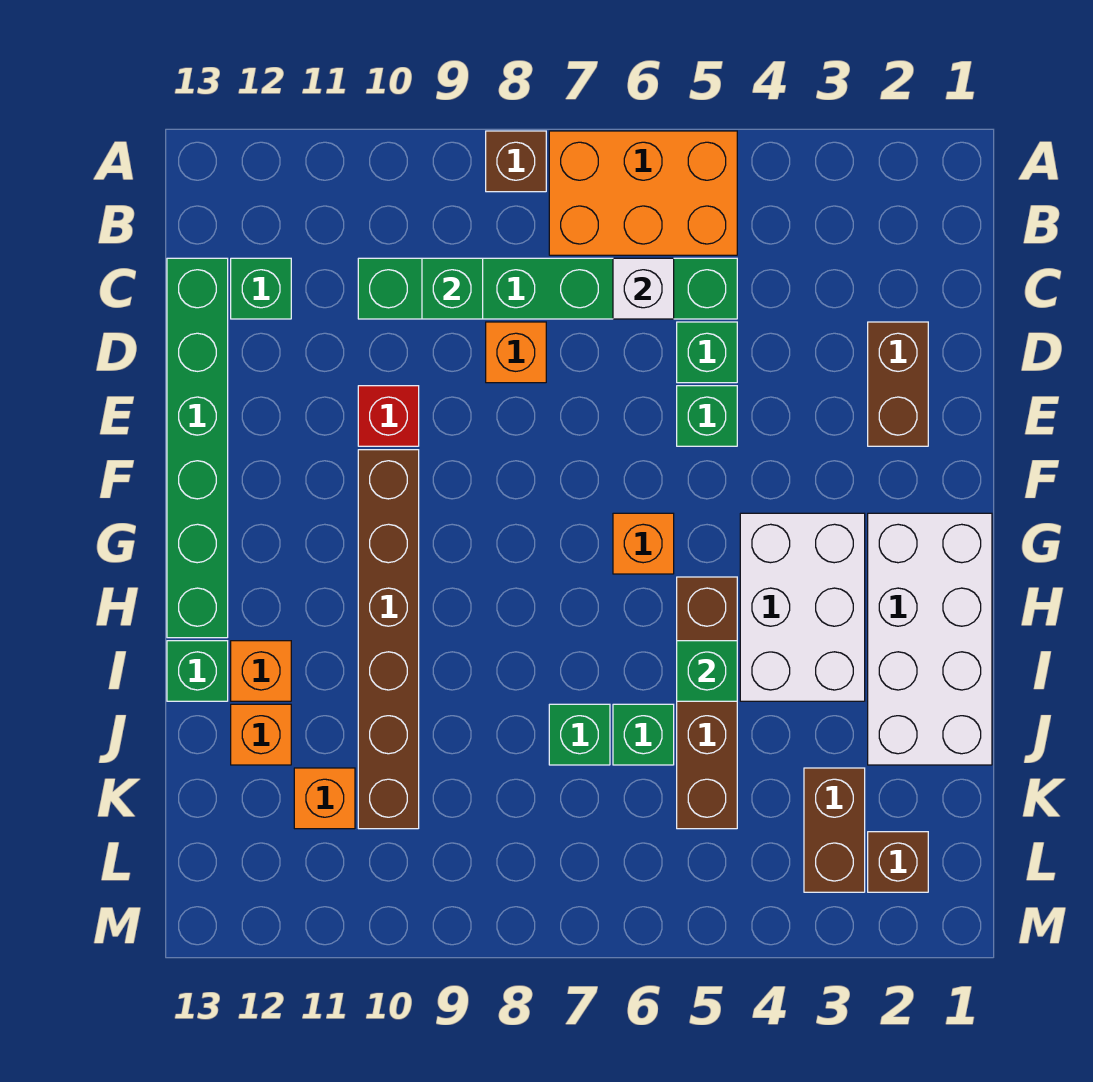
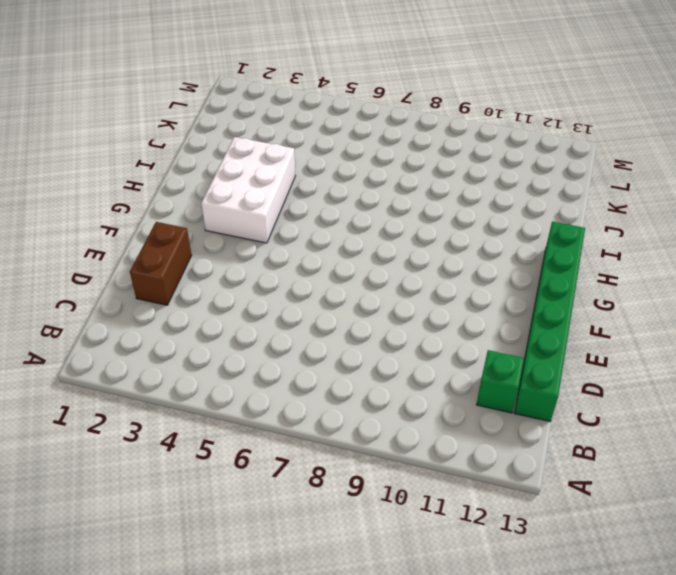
none -> orange 2x3 brick [549,131,737,255]
none -> brown 1x1 brick [486,131,546,192]
none -> green 1x6 brick [358,258,737,319]

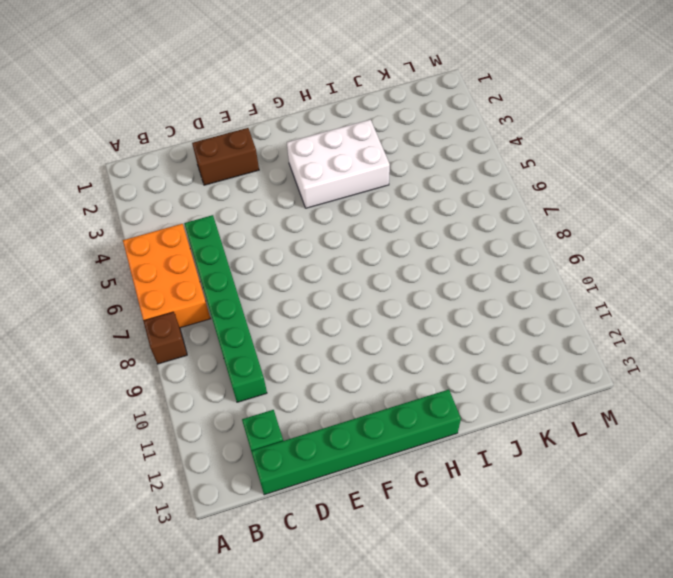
none -> green 1x1 brick [677,322,737,383]
none -> orange 1x1 brick [486,322,546,383]
none -> green 1x1 brick [677,386,737,446]

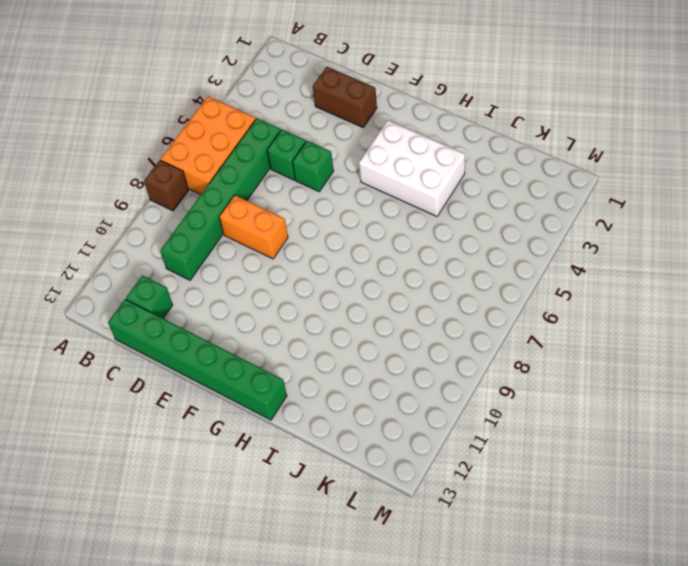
orange 1x2 brick [219,195,288,259] -> orange 1x1 brick [486,322,546,383]
none -> red 1x1 brick [358,386,419,446]
none -> brown 1x6 brick [358,450,419,829]
none -> white 2x4 brick [868,513,992,765]

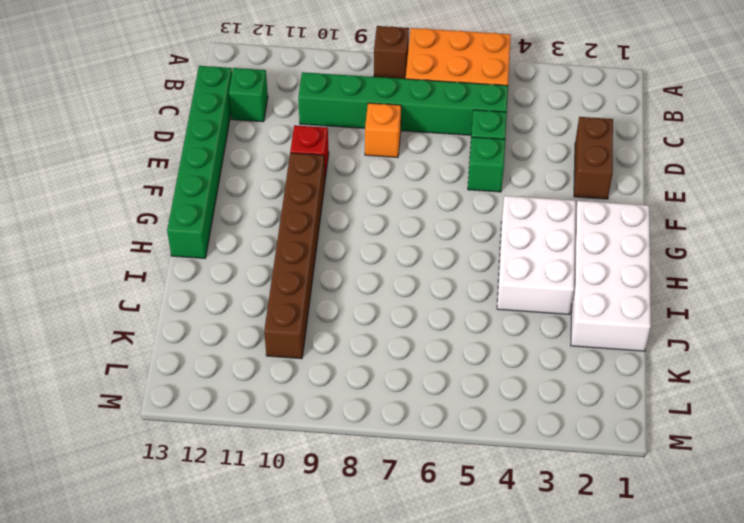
none -> orange 1x1 brick [613,513,674,574]
none -> brown 1x4 brick [677,577,737,829]
none -> orange 1x1 brick [231,641,291,701]

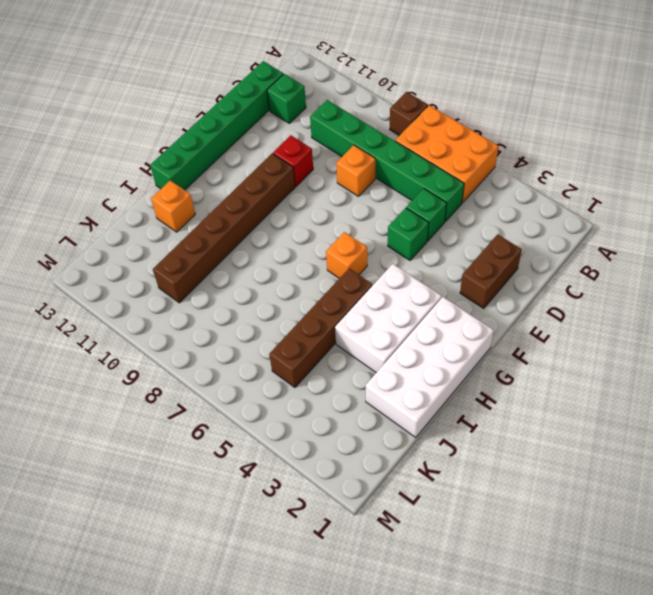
none -> green 1x1 brick [167,641,228,701]
none -> green 1x1 brick [613,704,674,765]
none -> green 1x1 brick [549,704,610,765]

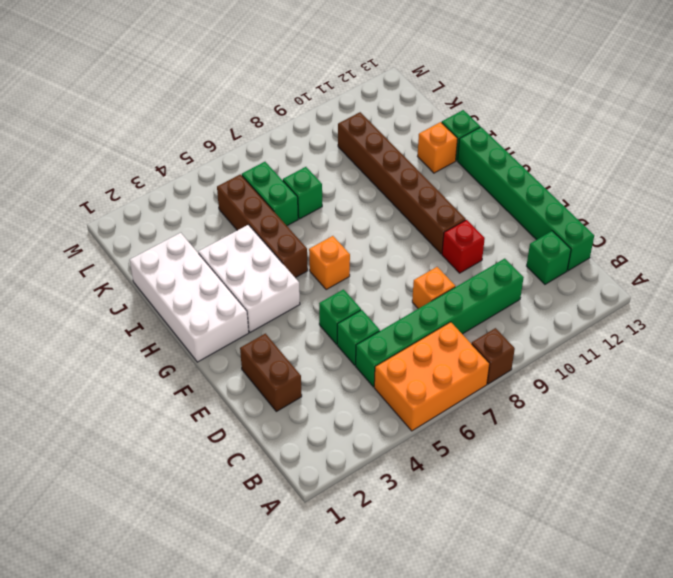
green 1x2 brick [242,162,298,226] -> green 1x1 brick [613,704,674,765]
none -> orange 1x1 brick [231,704,291,765]
none -> brown 1x2 brick [804,768,865,892]
none -> orange 1x1 brick [294,768,355,829]

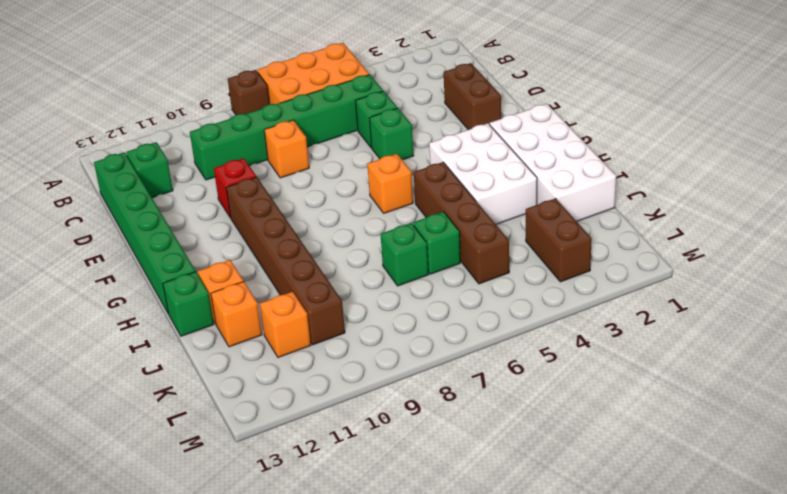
none -> brown 1x1 brick [868,832,928,892]
none -> white 1x1 brick [613,258,674,319]
none -> green 1x1 brick [422,258,483,319]

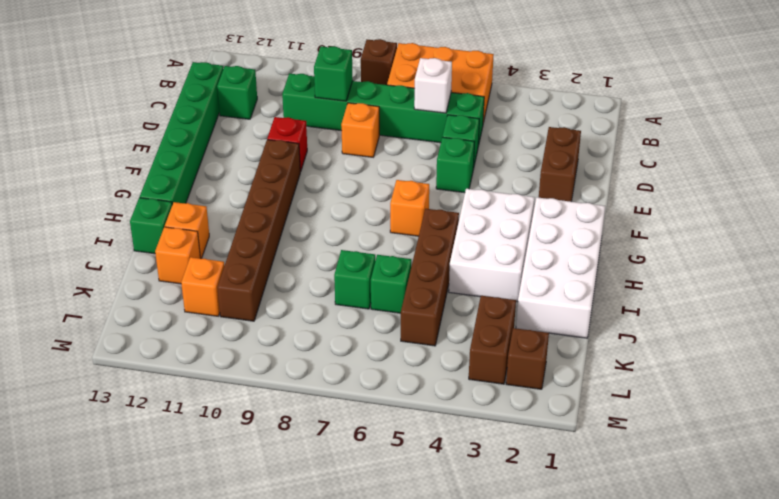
none -> green 1x1 brick [677,641,737,701]

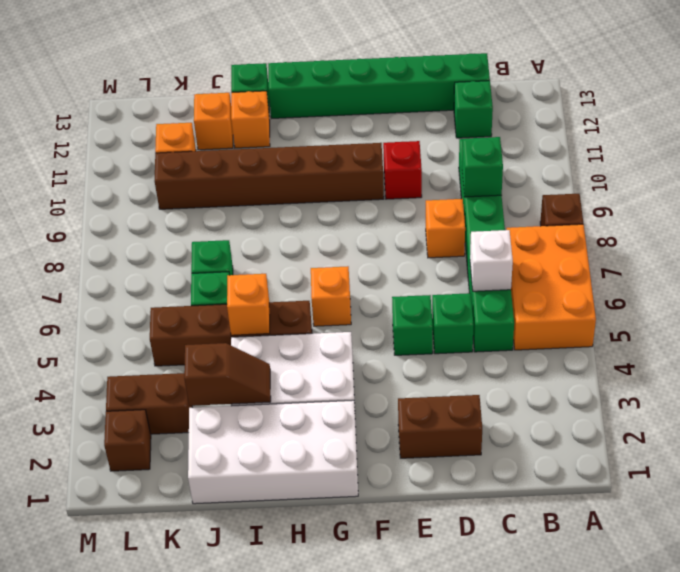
brown 1x2 slope [184,343,271,406] -> none
orange 1x1 brick [227,274,270,335] -> green 1x1 brick [677,641,737,701]

